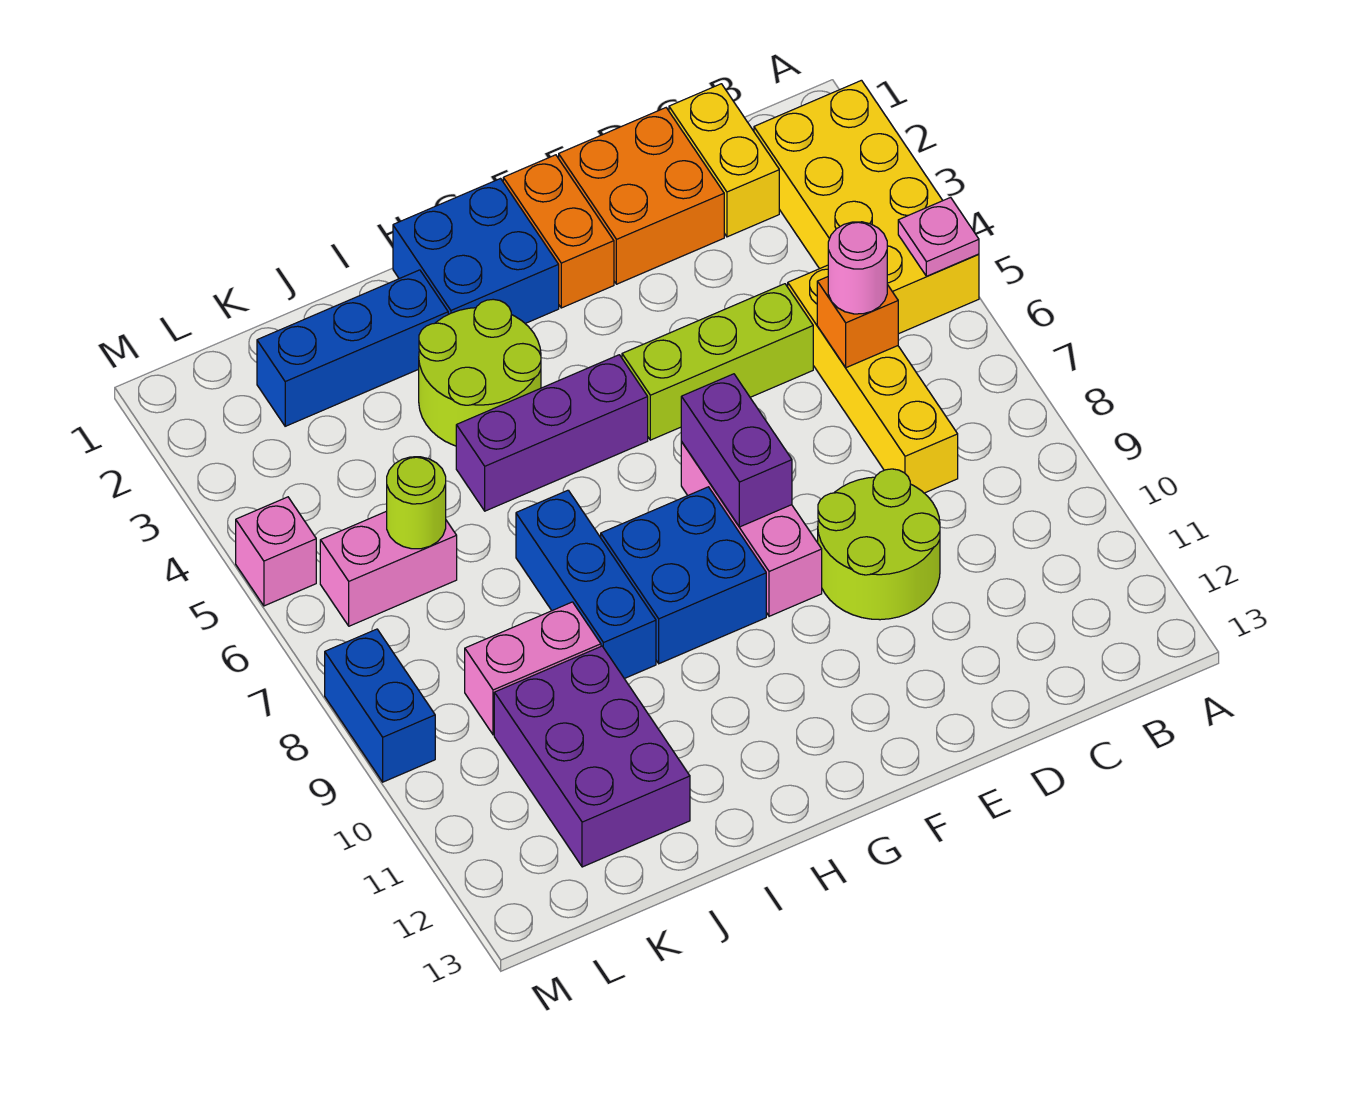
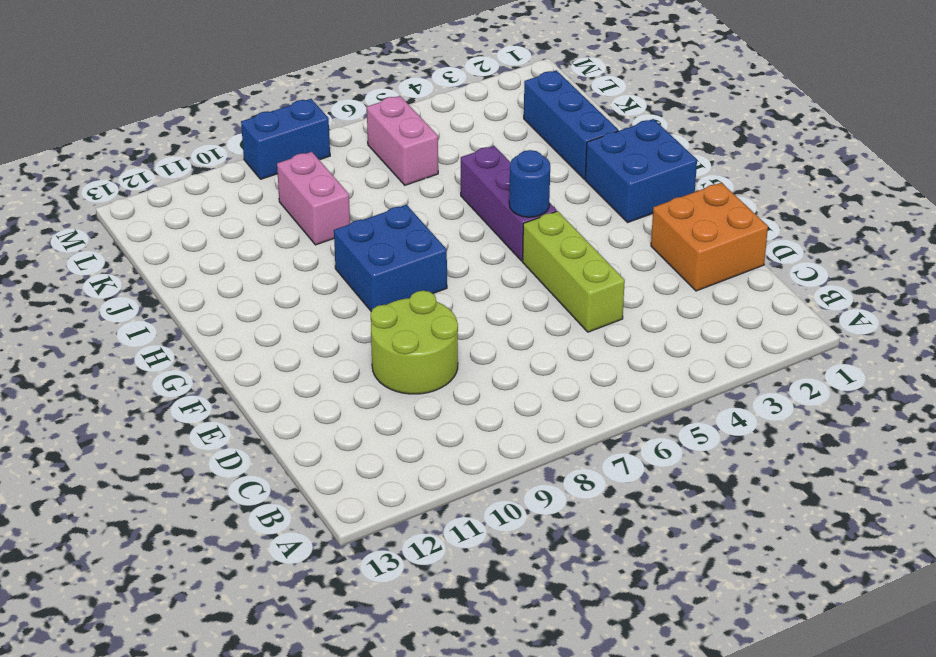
blue 1x1 round brick [509,150,550,217] -> none
none -> yellow 2x4 brick [754,80,979,334]
none -> yellow 1x2 brick [669,84,779,237]
none -> yellow 1x4 brick [788,265,958,493]

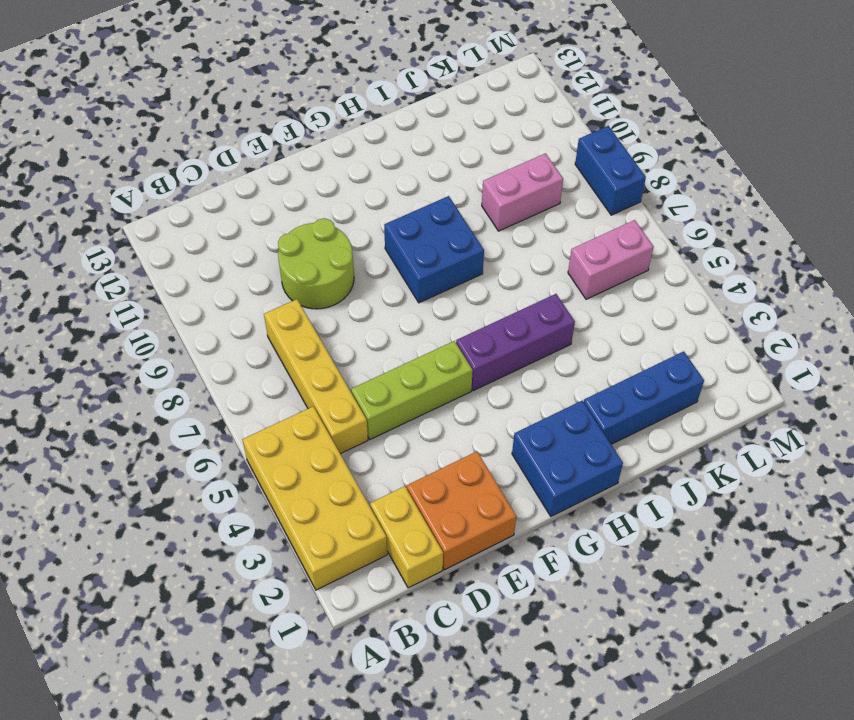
none -> orange 1x2 brick [503,155,614,308]
none -> pink 1x3 brick [681,442,822,616]
none -> lime 2x2 round brick [419,299,541,446]

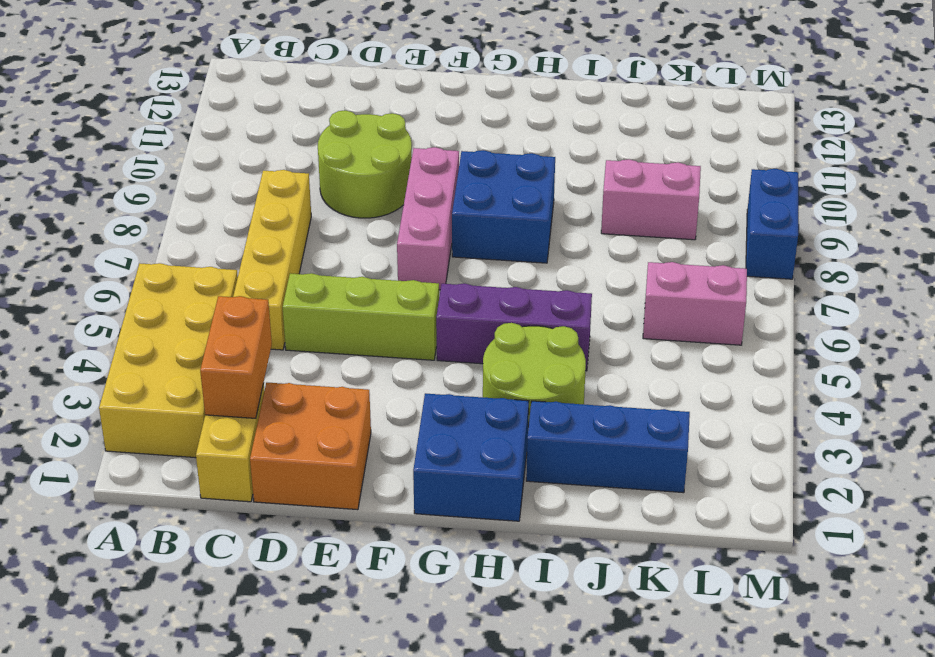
orange 1x2 brick [200,296,272,418] -> orange 1x2 brick moved to [503,155,614,308]
none -> blue 1x3 brick [516,490,656,679]
none -> purple 2x3 brick [494,646,690,867]
none -> pink 1x1 brick [236,497,316,606]

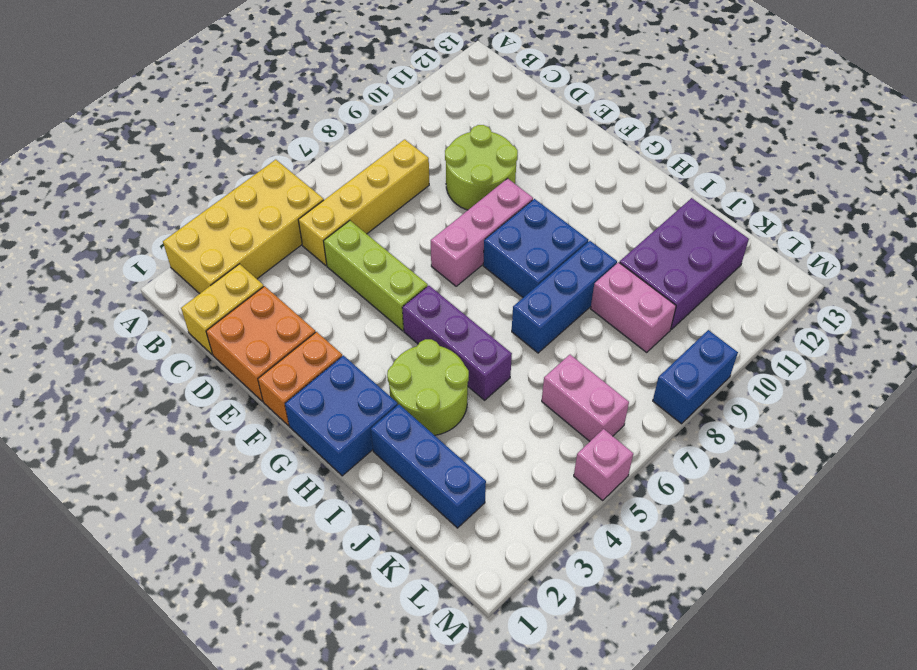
none -> pink 1x1 plate [898,197,979,276]
none -> orange 1x1 brick [817,277,898,368]
none -> purple 1x2 brick [681,374,792,527]

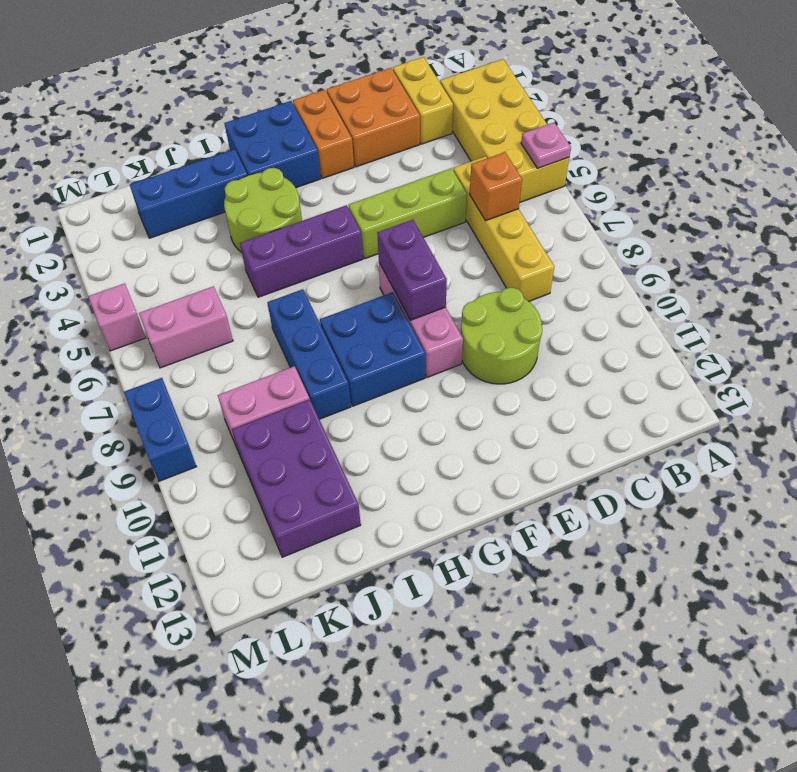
none -> lime 1x1 round brick [387,457,446,549]
none -> pink 1x1 round brick [828,222,887,314]

